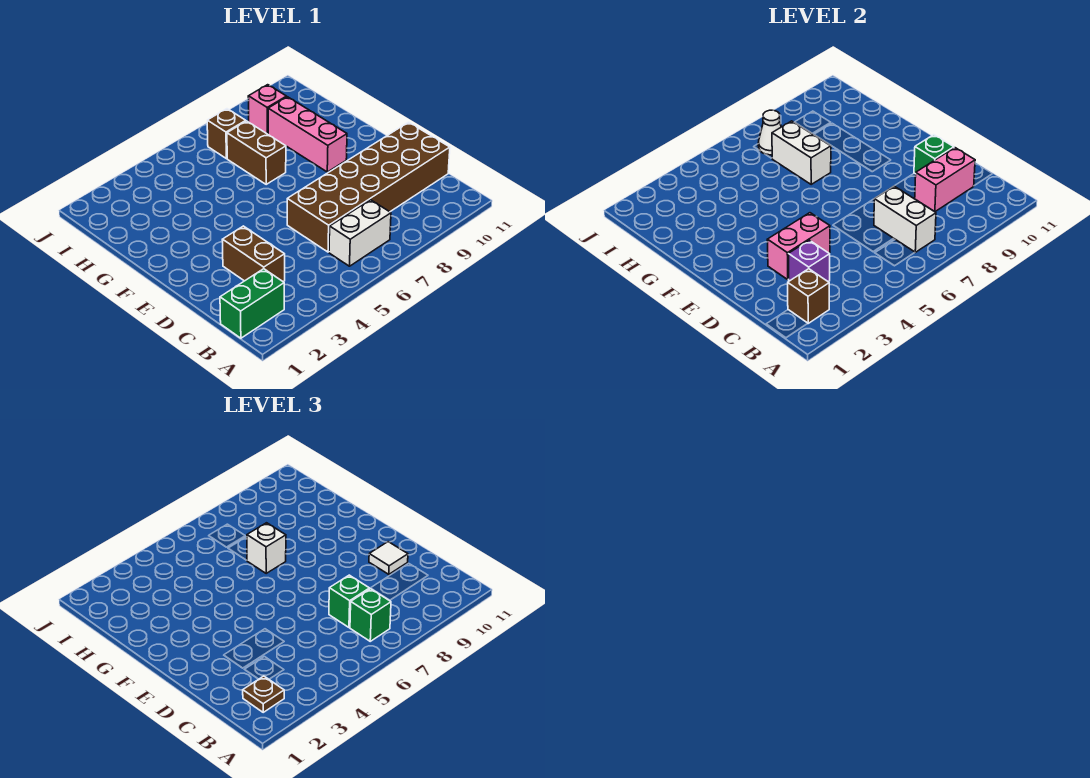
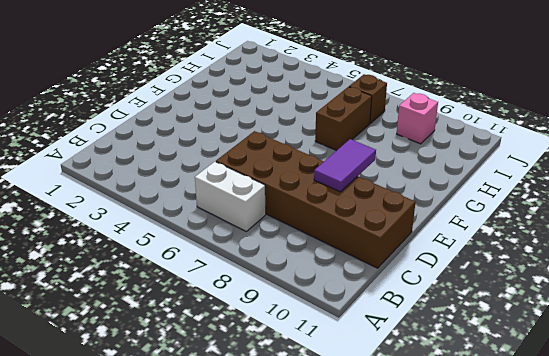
purple 1x2 tile [314,139,376,192] -> none
none -> green 1x2 brick [220,269,284,338]
none -> brown 1x2 brick [222,226,285,282]
none -> pink 1x3 brick [268,97,347,172]

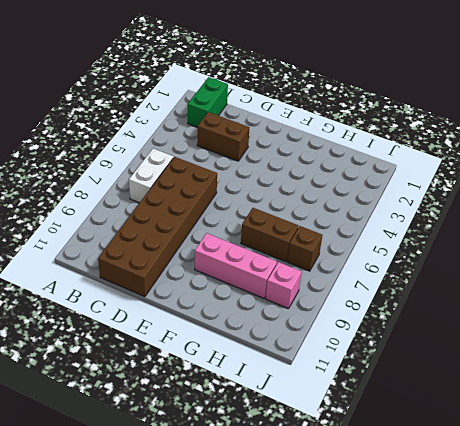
none -> brown 1x1 brick [788,269,829,323]
none -> white 1x2 brick [874,186,936,252]
none -> purple 1x1 brick [788,240,830,282]

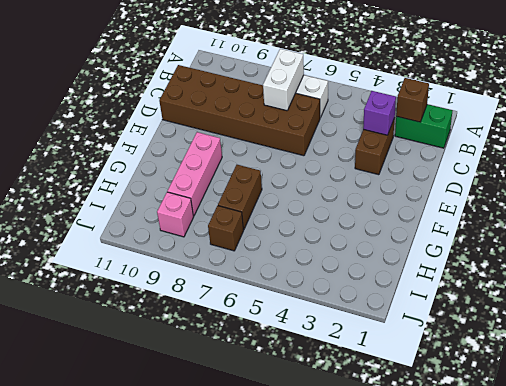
none -> pink 1x2 brick [915,148,975,212]
none -> pink 1x2 brick [767,213,830,279]
none -> green 1x1 brick [914,135,954,174]

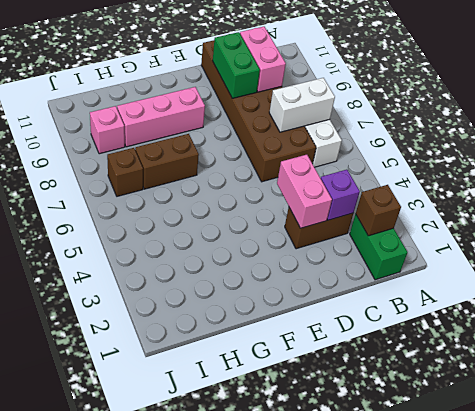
green 1x2 brick [213,32,260,98] -> green 1x1 brick [914,135,954,174]
none -> white 1x2 brick [772,121,831,184]
none -> white 1x1 cone [758,110,781,155]
none -> brown 1x1 plate [243,676,284,712]

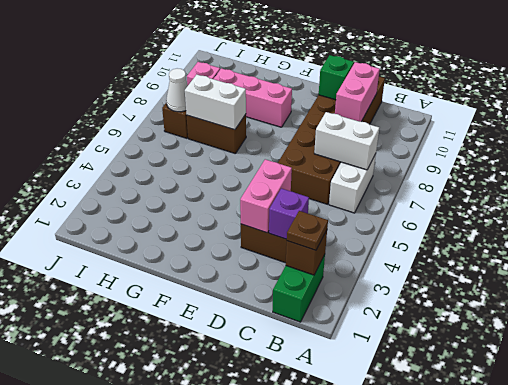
none -> green 1x1 brick [350,589,391,641]
none -> green 1x1 brick [329,575,369,627]
none -> white 1x1 tile [369,542,408,574]

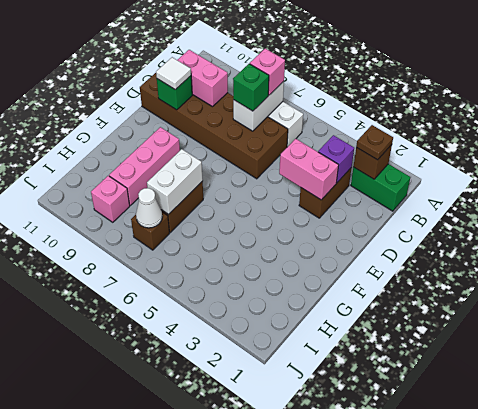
pink 1x1 brick [250,49,285,95] -> green 1x1 brick [350,589,391,641]
none -> white 1x1 brick [247,523,286,573]

